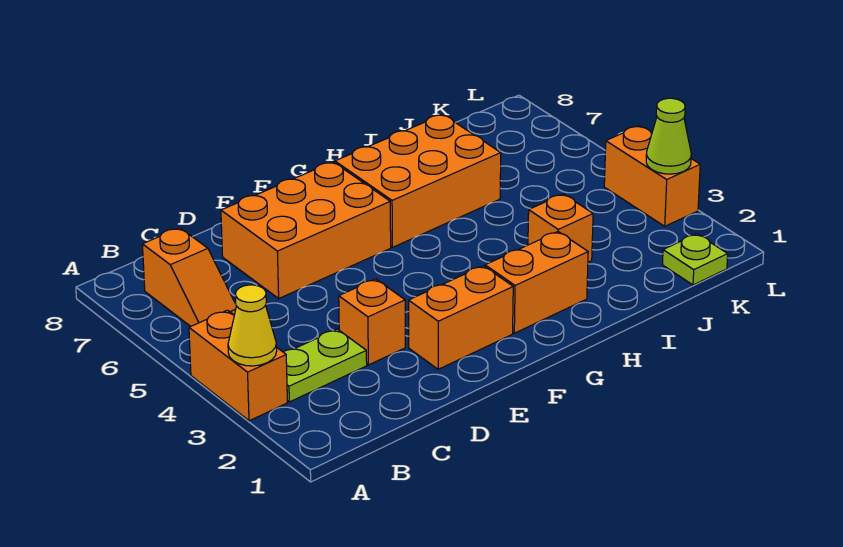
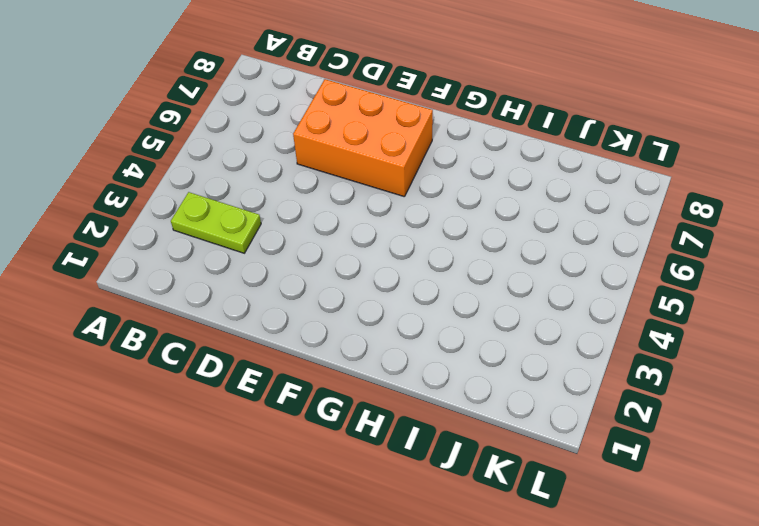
none -> orange 1x2 brick [189,310,287,421]
none -> orange 1x2 slope [142,228,236,326]
none -> orange 1x1 brick [339,279,405,365]

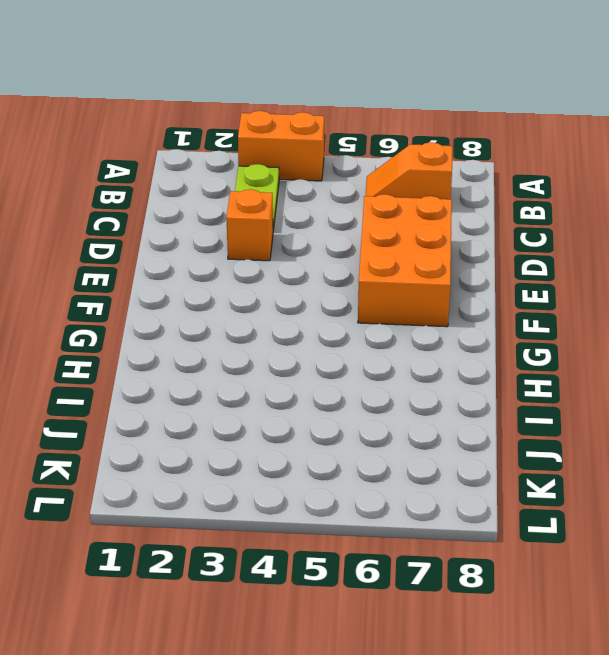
none -> orange 1x2 brick [409,266,513,369]
none -> orange 1x2 brick [485,232,588,333]
none -> orange 2x3 brick [335,115,501,247]

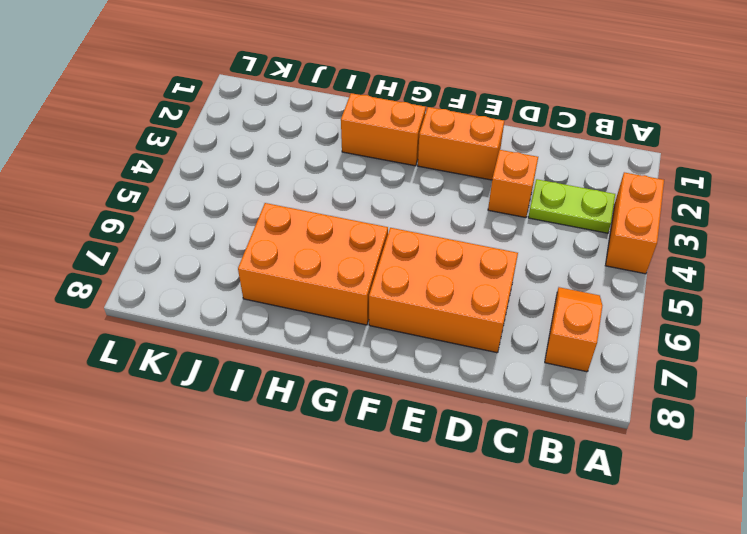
none -> orange 1x1 brick [528,194,593,262]
none -> lime 1x1 plate [662,234,728,285]
none -> orange 1x2 brick [604,126,700,226]

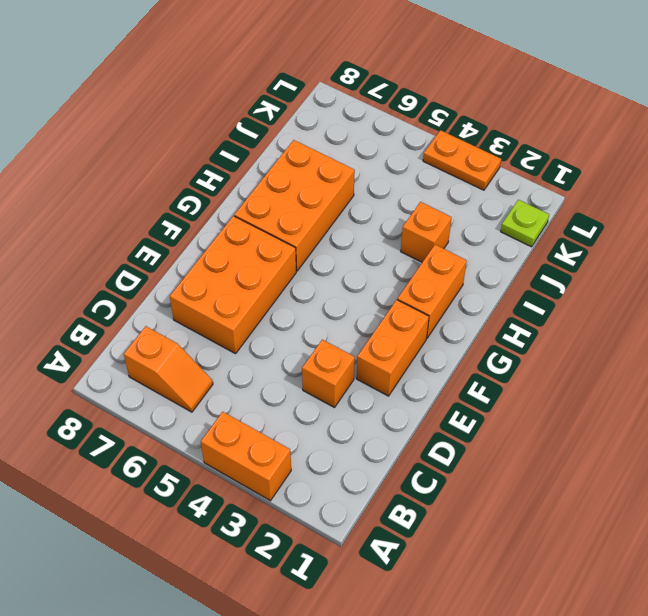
orange 1x2 plate [423,130,501,190] -> orange 1x2 brick [604,126,700,226]
none -> lime 1x2 plate [284,329,367,402]
none -> yellow 1x1 cone [228,285,277,366]
none -> lime 1x1 cone [646,98,691,174]

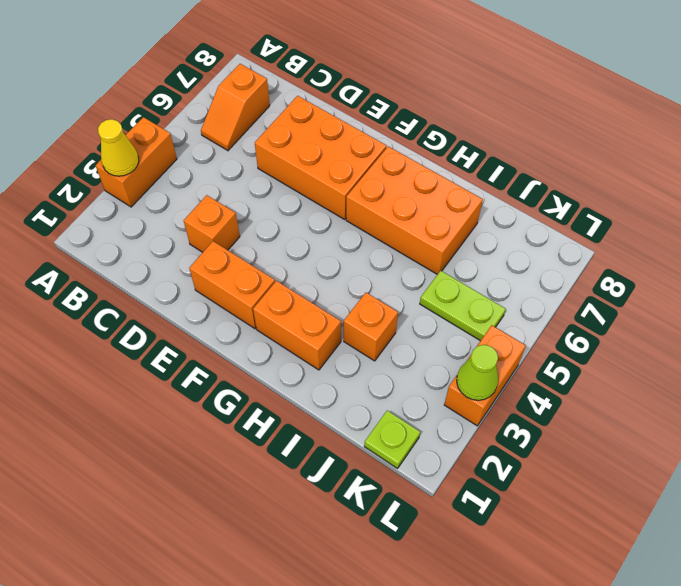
lime 1x2 plate [420,271,506,341] -> lime 1x2 plate moved to [284,329,367,402]

